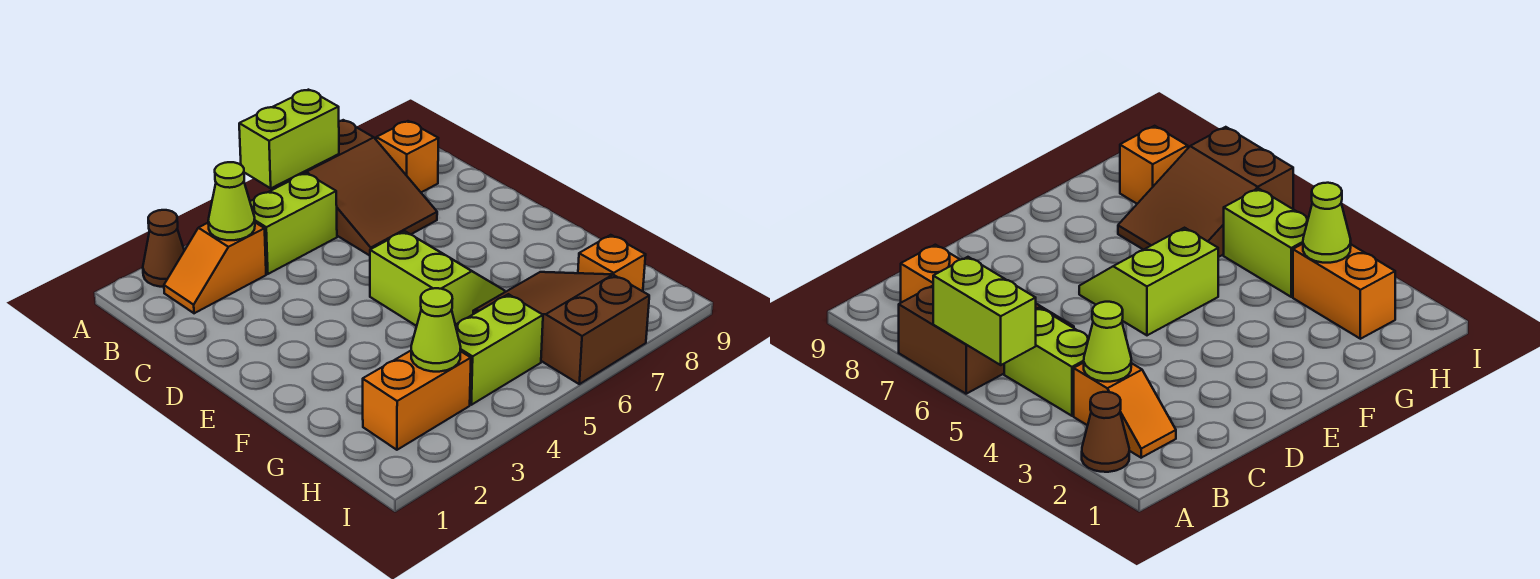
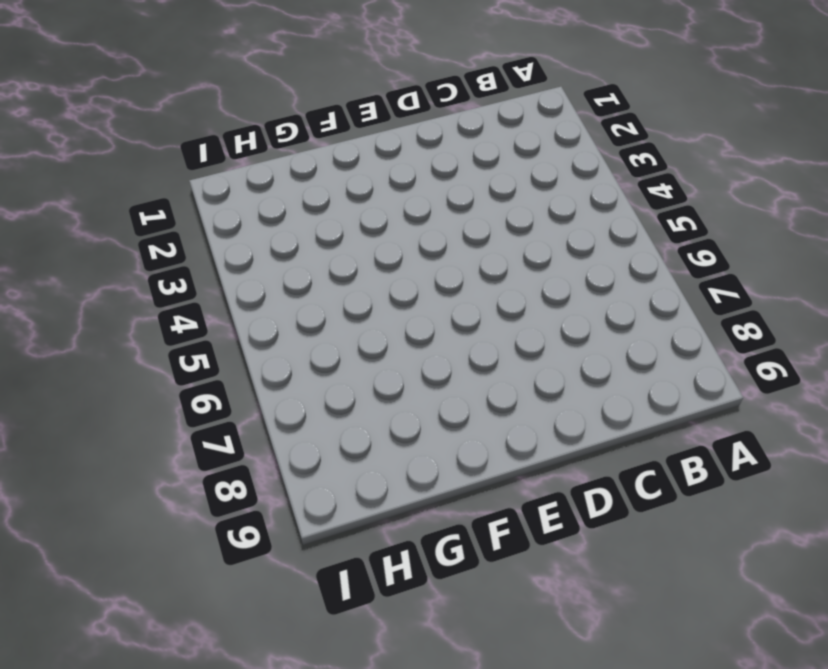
none -> brown 1x1 cone [143,210,184,287]
none -> brown 2x3 slope [277,120,437,256]
none -> orange 1x2 slope [164,223,266,313]

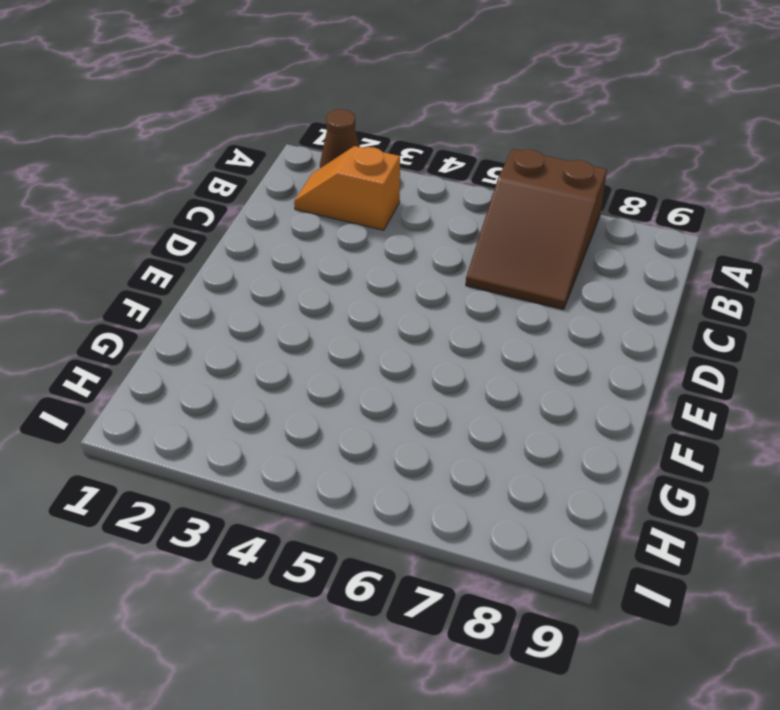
none -> lime 1x2 brick [250,173,337,274]
none -> orange 1x1 brick [376,121,438,192]
none -> lime 2x2 slope [370,231,505,326]

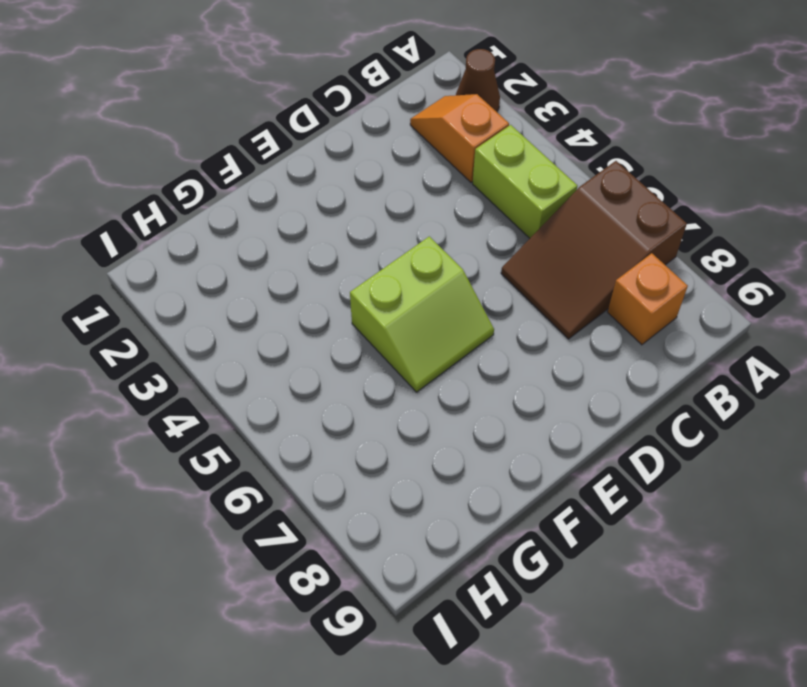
none -> brown 2x3 slope [473,272,649,384]
none -> orange 1x2 brick [363,351,471,450]
none -> lime 1x2 brick [455,294,543,405]

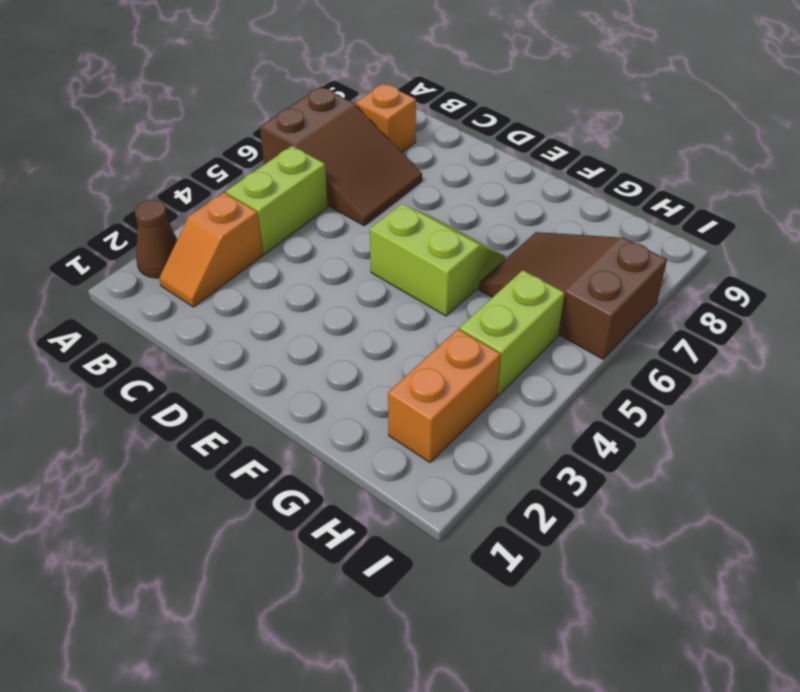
none -> orange 1x1 brick [578,235,646,291]
none -> lime 1x2 brick [239,90,339,188]
none -> lime 1x1 cone [208,162,255,240]

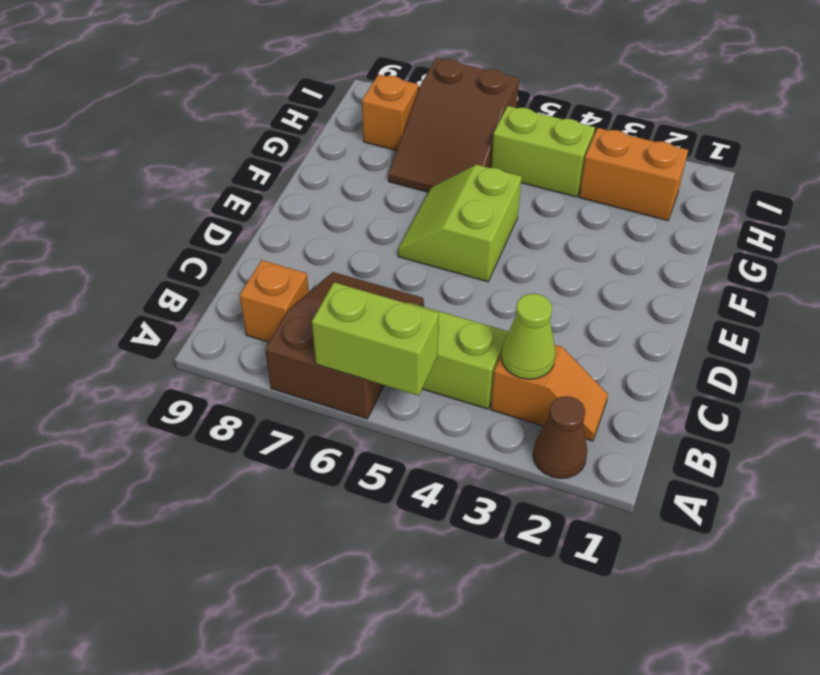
none -> lime 1x1 cone [411,288,461,372]

